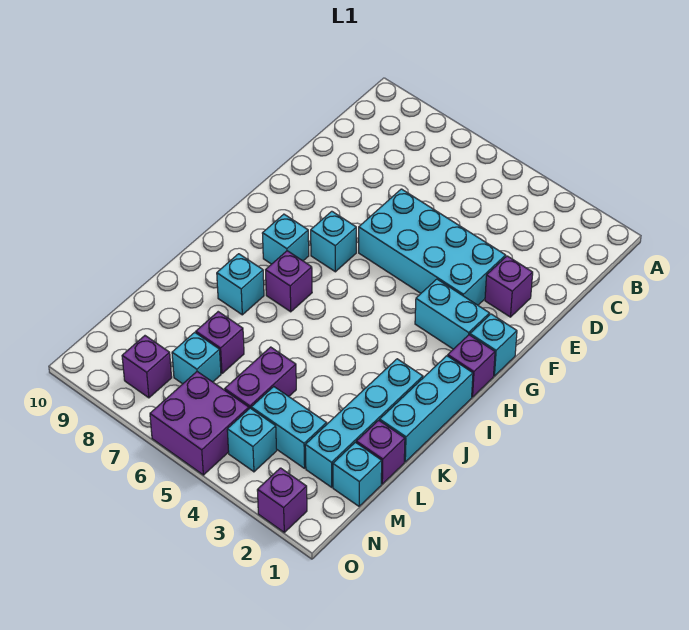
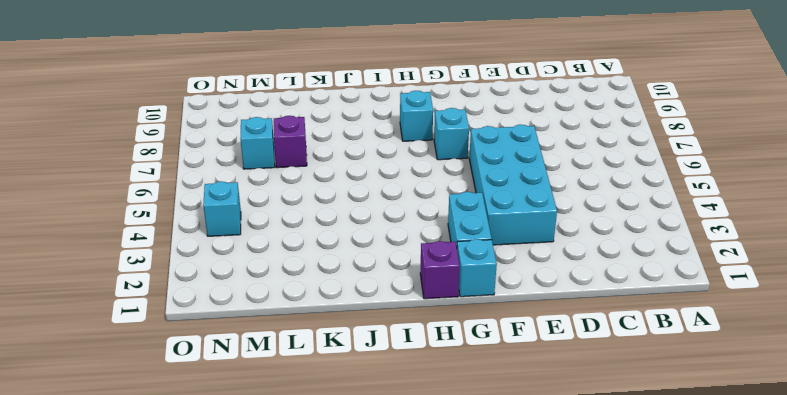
none -> purple 1x1 brick [485,256,533,317]
none -> cyan 1x3 brick [380,356,473,462]
none -> purple 1x1 brick [266,251,312,312]

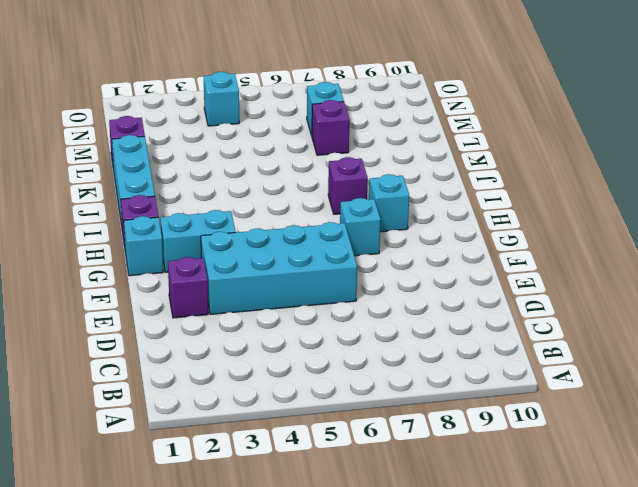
none -> cyan 1x4 brick [305,359,423,487]
none -> cyan 1x1 brick [217,254,264,315]
none -> purple 1x2 brick [225,347,296,409]

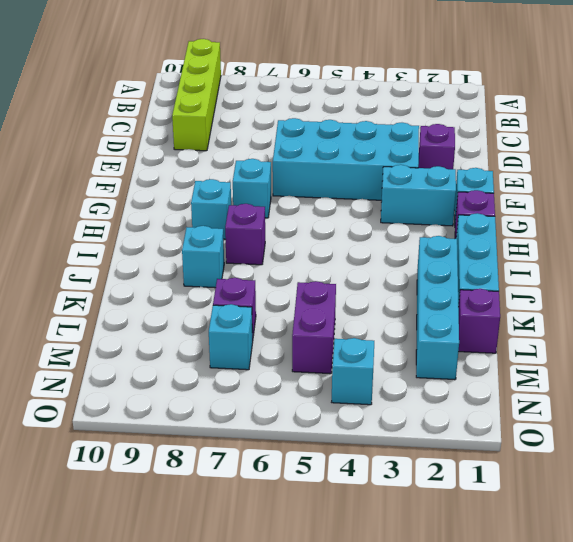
lime 1x4 brick [172,39,221,151] -> none
none -> cyan 1x1 brick [333,442,382,506]
none -> cyan 1x2 brick [251,387,327,468]
none -> purple 2x2 brick [150,372,249,475]

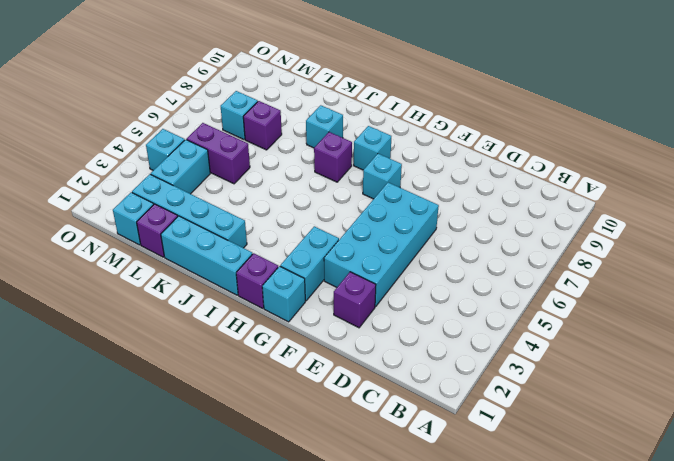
none -> purple 2x2 brick [150,372,249,475]
none -> purple 1x1 brick [122,336,172,398]
none -> purple 1x1 brick [257,468,307,532]

